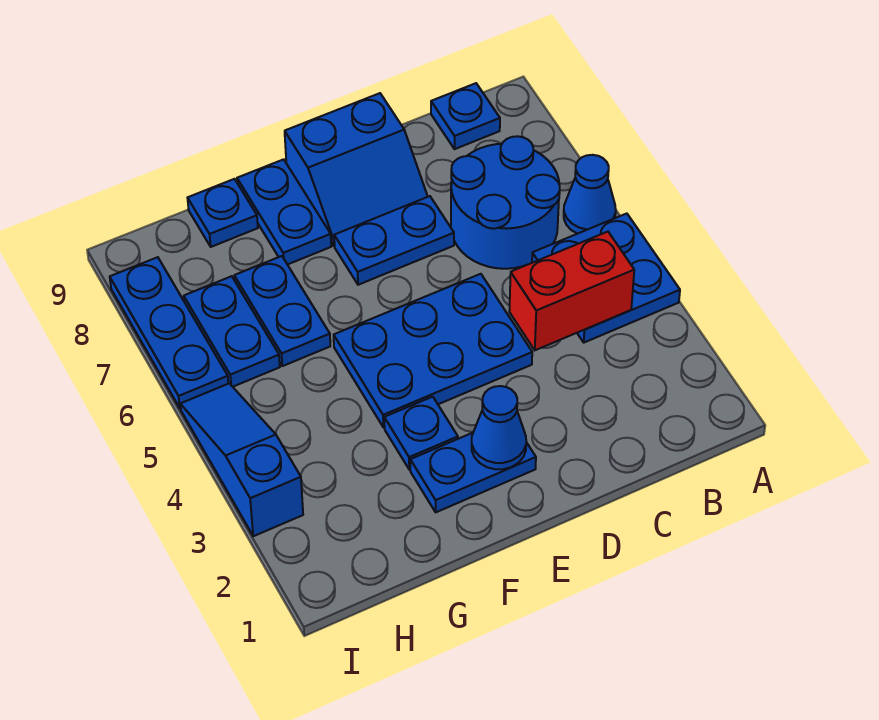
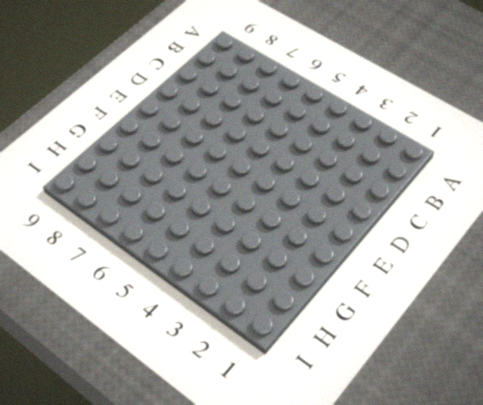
none -> blue 2x2 plate [532,214,680,343]
none -> blue 1x1 cone [564,155,616,234]
none -> blue 2x2 round brick [451,136,560,269]

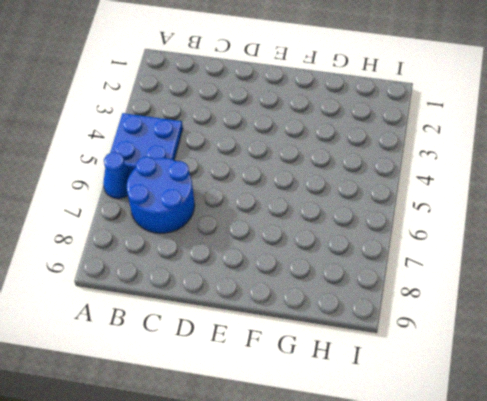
none -> blue 1x1 plate [431,83,500,149]
none -> blue 2x3 plate [334,274,532,427]
none -> blue 1x2 plate [334,196,454,285]

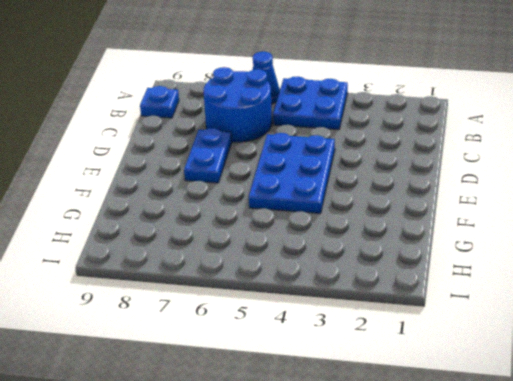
none -> blue 2x2 slope [285,93,428,246]
none -> blue 1x2 plate [410,433,536,512]
none -> blue 1x1 plate [384,397,458,470]

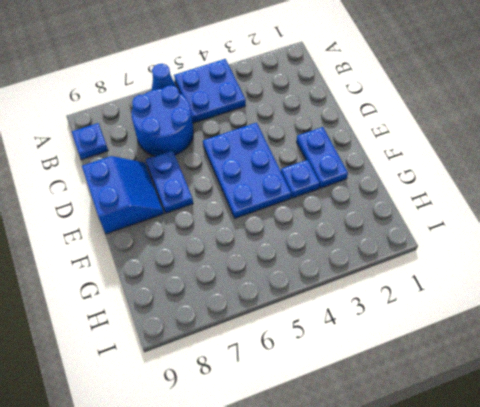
none -> blue 1x2 plate [237,159,331,265]
none -> blue 1x2 plate [234,256,330,366]
none -> blue 1x1 plate [188,179,258,247]

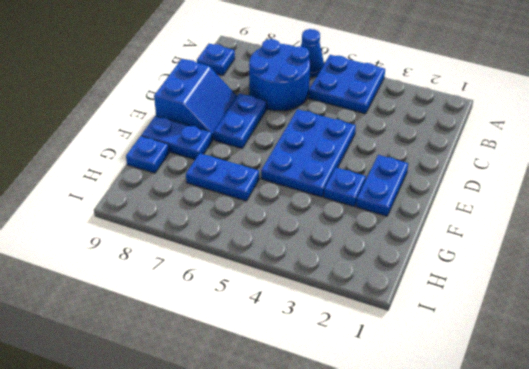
none -> blue 1x2 plate [184,276,280,387]
none -> blue 1x3 slope [180,383,303,536]
none -> blue 1x3 plate [110,257,228,409]

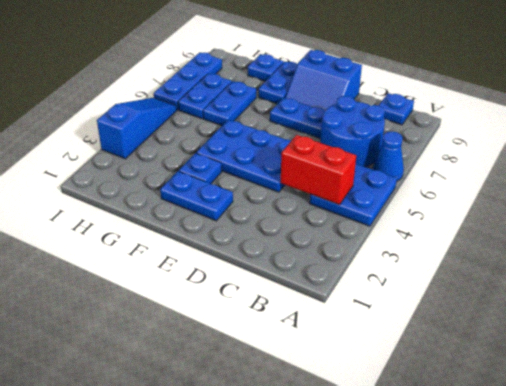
none -> blue 1x1 cone [472,386,526,469]

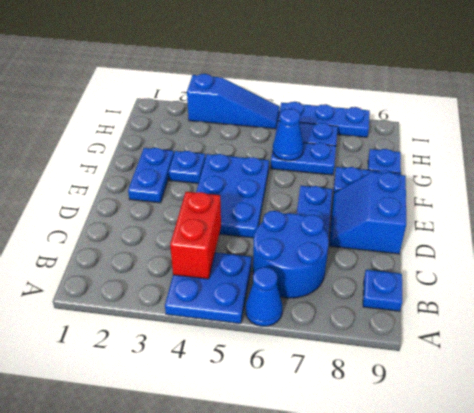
blue 1x1 cone [273,109,303,161] -> blue 1x1 cone moved to [472,386,526,469]

